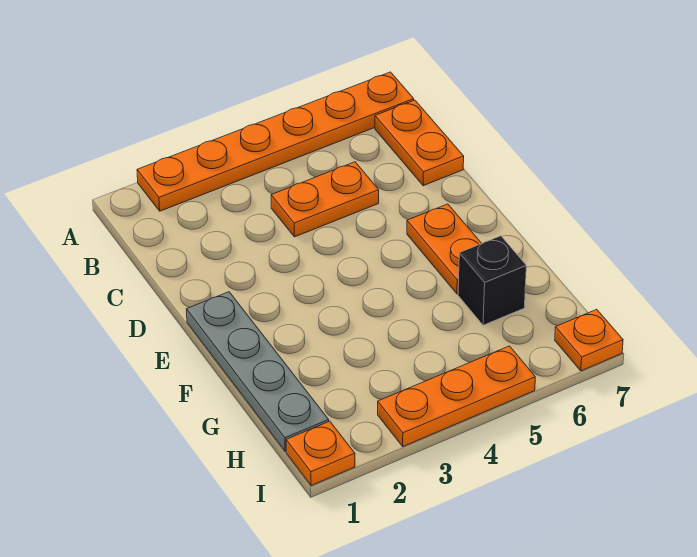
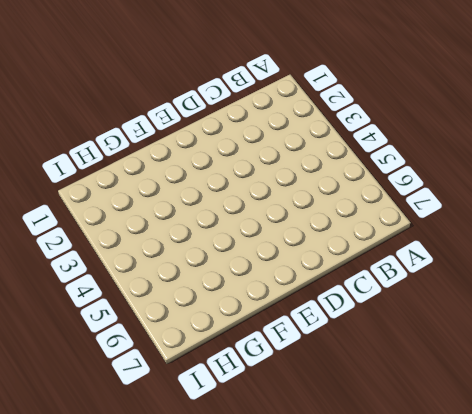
none -> orange 1x6 plate [137,72,414,211]
none -> orange 1x2 plate [375,100,464,186]

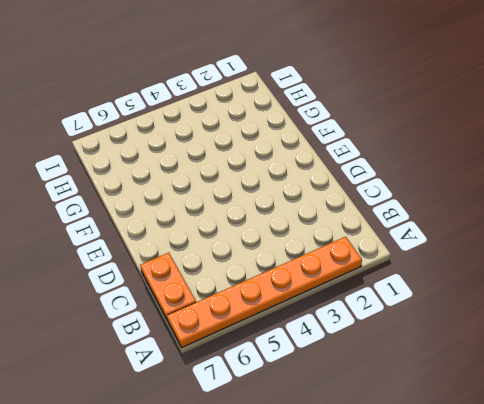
none -> orange 1x2 plate [271,162,379,237]
none -> grey 1x4 plate [187,292,329,452]

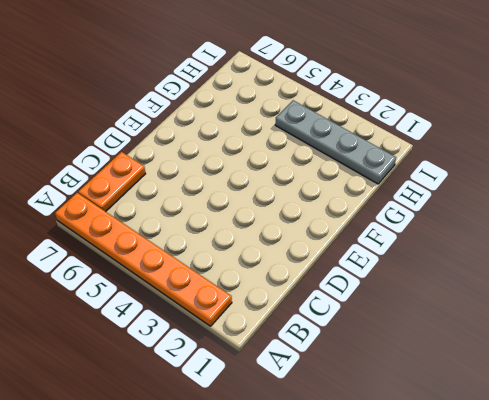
grey 1x4 plate [275,100,396,184] -> grey 1x4 plate turned to [187,292,329,452]
none -> orange 1x2 plate [271,162,379,237]
none -> orange 1x2 plate [407,204,482,294]

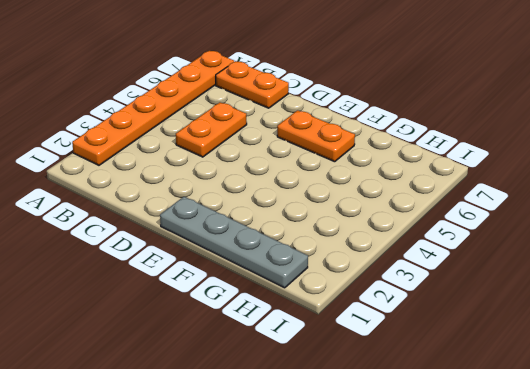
none -> black 1x1 brick [458,236,526,325]
none -> orange 1x1 plate [286,421,355,486]

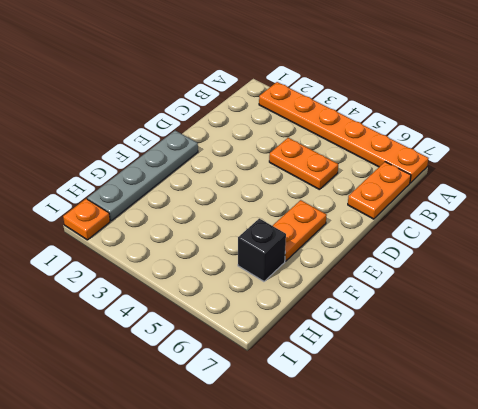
none -> orange 1x3 plate [378,346,535,446]
none -> orange 1x1 plate [555,309,623,371]

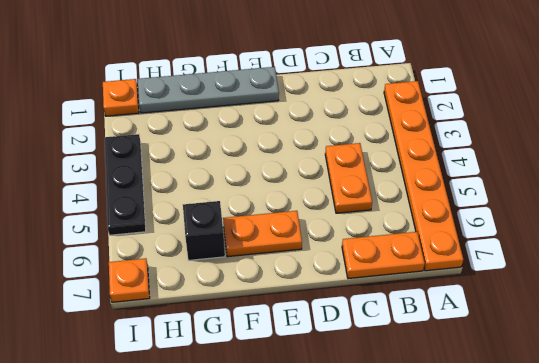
black 1x3 plate [105,134,146,235] -> orange 1x3 plate [378,346,535,446]

